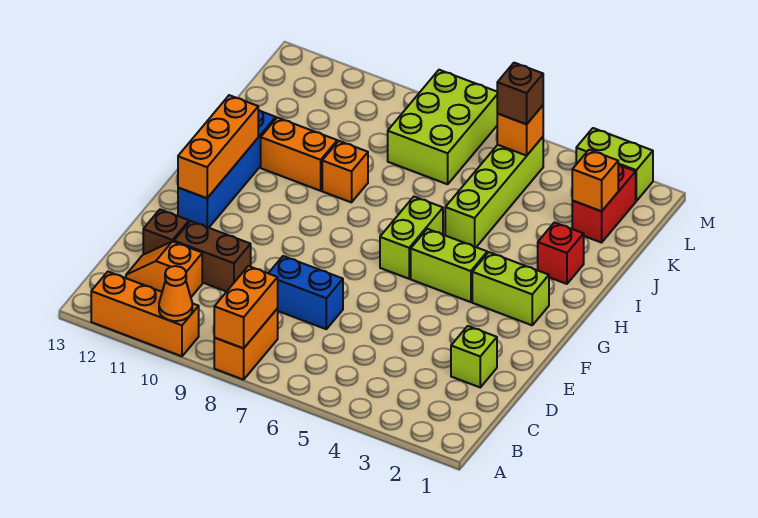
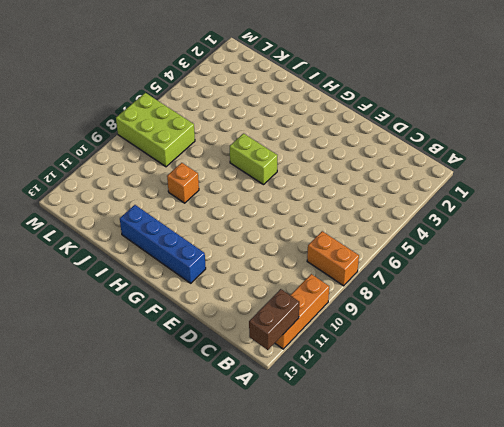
brown 1x2 brick [249,289,299,350] -> brown 1x2 brick moved to [174,221,251,292]
none -> orange 1x2 slope [126,241,202,297]
none -> lime 1x1 brick [451,326,497,387]
none -> blue 1x2 brick [268,256,343,329]

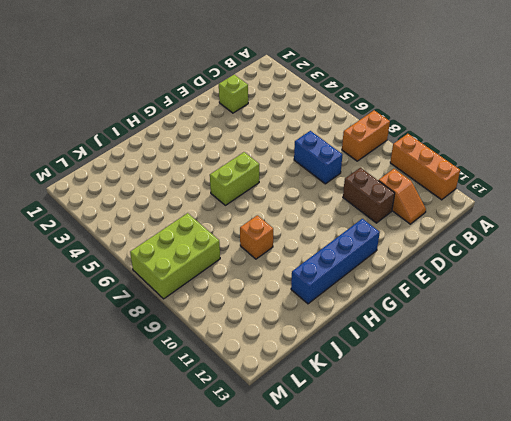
none -> brown 1x1 brick [143,210,189,255]
none -> lime 1x2 brick [472,252,549,325]
none -> lime 1x2 brick [411,229,487,302]

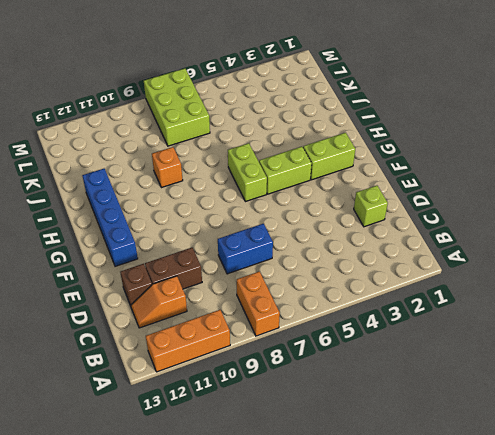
none -> red 1x1 brick [538,222,584,284]
none -> lime 1x4 brick [445,137,543,247]
none -> orange 1x2 brick [261,118,337,191]

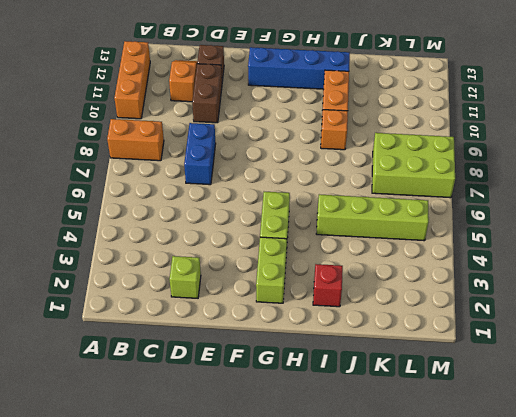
none -> lime 1x2 brick [380,197,443,279]
none -> red 1x2 brick [572,164,636,243]
none -> lime 1x2 brick [576,128,653,201]

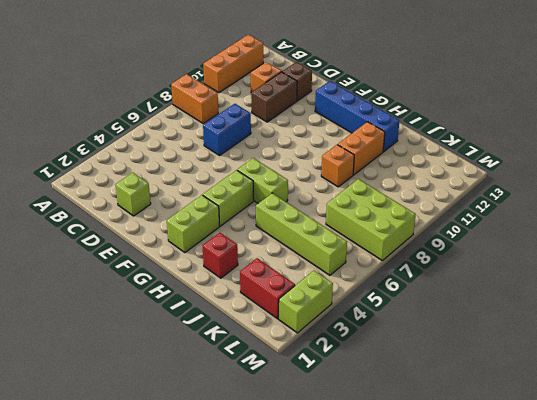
none -> orange 1x2 brick [214,266,278,348]
none -> orange 1x1 cone [159,266,192,321]
none -> orange 1x3 brick [178,95,258,198]

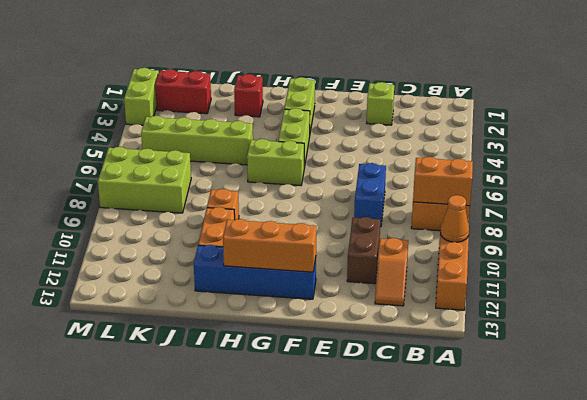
none -> brown 1x1 brick [143,210,189,255]
none -> orange 1x1 brick [572,150,618,211]
none -> orange 1x1 brick [497,106,543,156]

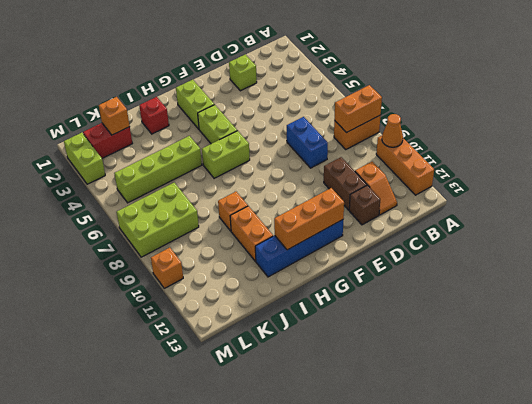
orange 1x1 brick [151,247,183,288] -> orange 1x1 brick moved to [497,106,543,156]
none -> brown 1x1 brick [497,63,543,124]

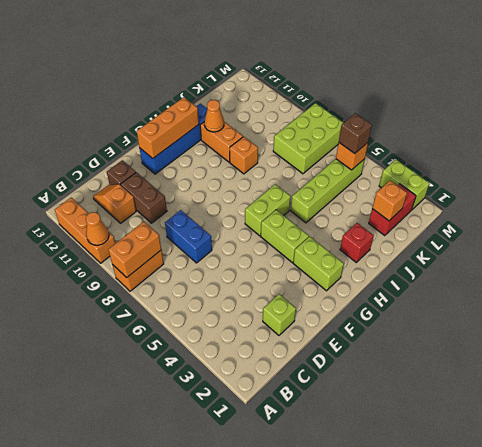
orange 1x1 cone [204,100,224,132] -> none

